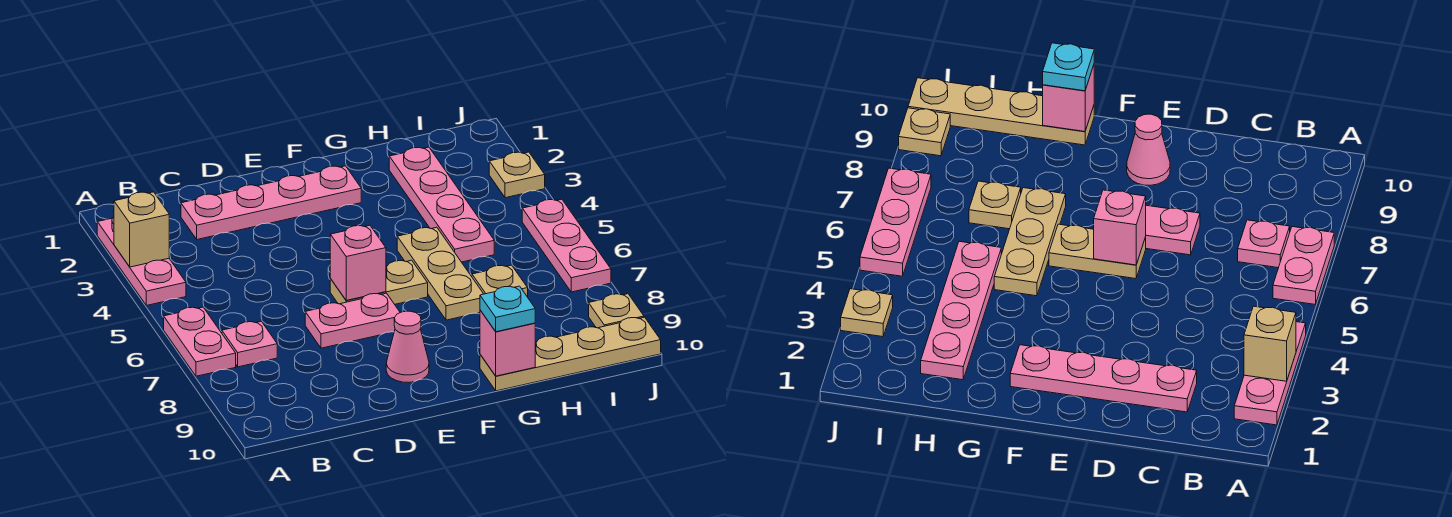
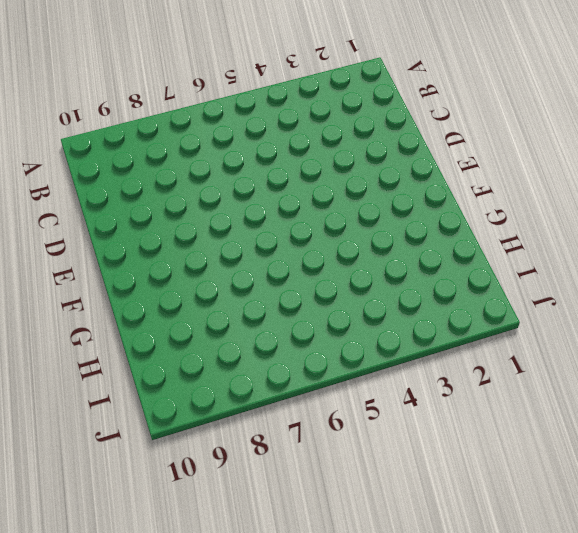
none -> pink 1x3 plate [97,217,186,305]
none -> pink 1x2 plate [164,307,236,376]
none -> pink 1x1 plate [222,321,277,367]

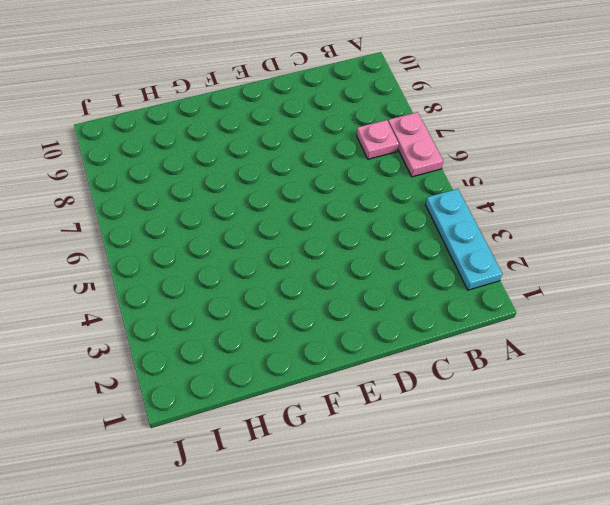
cyan 1x3 plate [426,189,502,290] -> pink 1x3 plate [97,217,186,305]
none -> pink 1x4 plate [181,166,361,239]
none -> pink 1x2 plate [305,293,400,348]
none -> tan 1x2 plate [330,260,428,304]

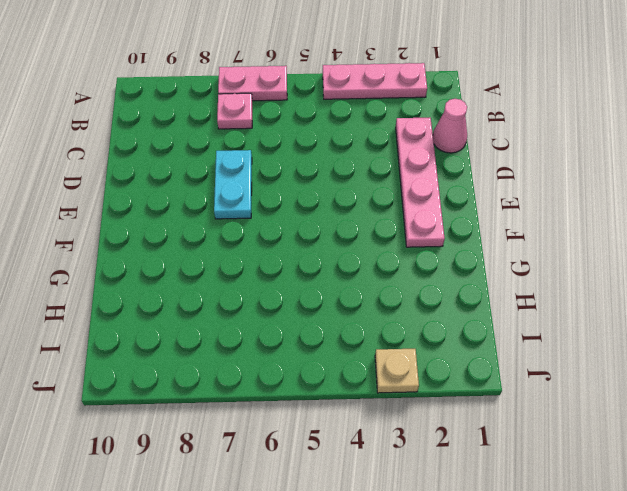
pink 1x1 cone [433,99,467,153] -> pink 1x1 cone moved to [386,311,429,382]
cyan 1x2 plate [214,150,252,219] -> pink 1x2 plate [305,293,400,348]
none -> tan 1x2 plate [330,260,428,304]
none -> tan 1x3 plate [397,227,483,320]
none -> tan 1x4 plate [480,317,661,391]

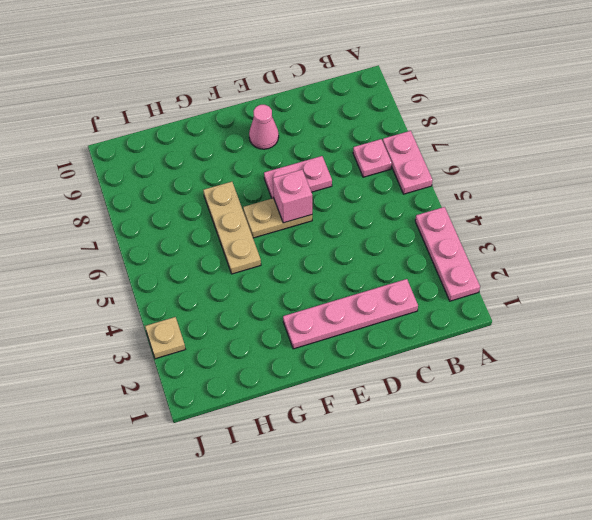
none -> tan 1x4 plate [480,317,661,391]
none -> pink 1x4 plate [389,147,494,262]
none -> tan 1x1 plate [472,265,528,297]

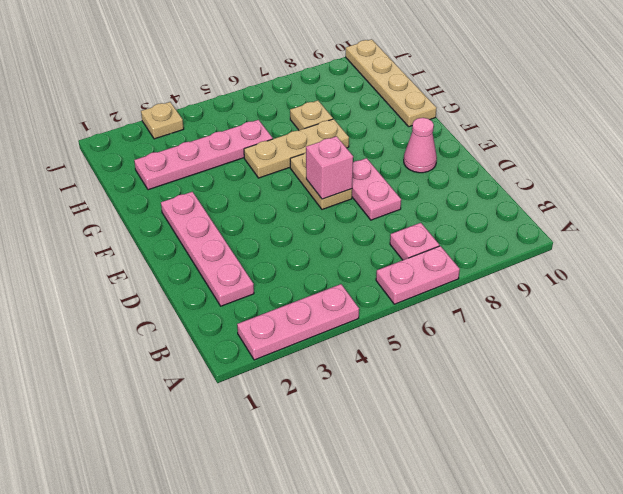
none -> pink 1x3 plate [522,199,611,292]
none -> tan 1x1 plate [589,294,644,328]
none -> tan 1x1 brick [114,192,169,267]

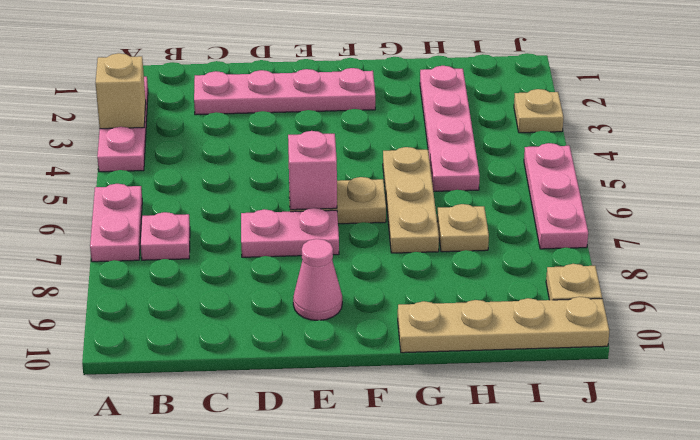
none -> pink 1x1 brick [480,310,535,376]
none -> cyan 1x1 plate [480,286,535,332]

